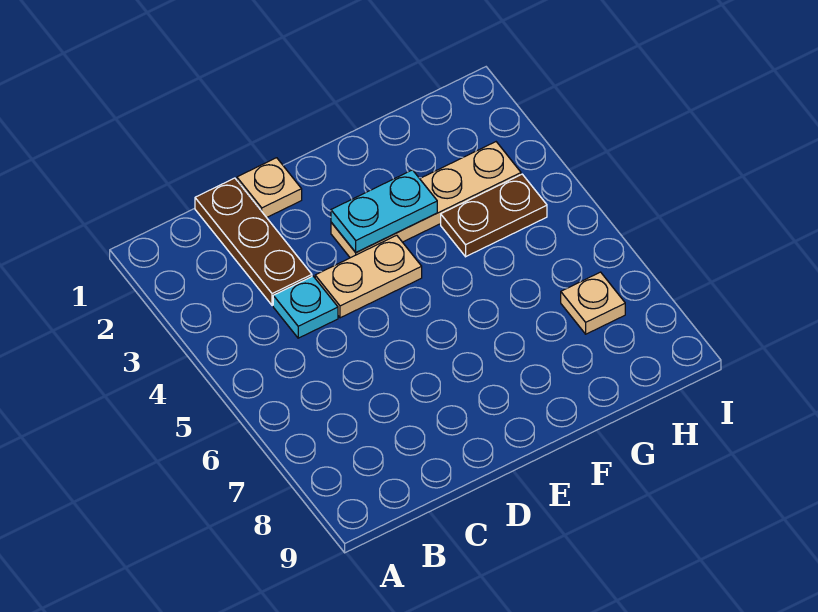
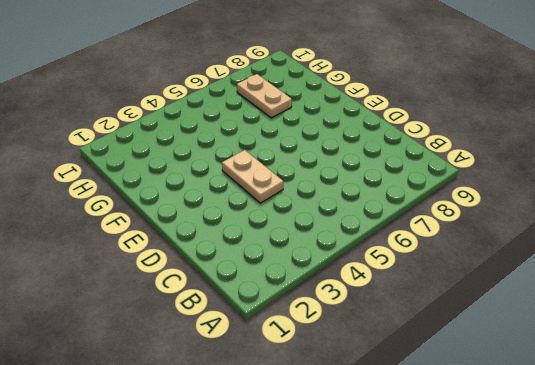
tan 1x2 plate [237,74,292,118] -> tan 1x1 plate [561,272,625,334]
none -> brown 1x3 plate [195,178,312,306]
none -> cyan 1x1 plate [273,276,338,338]

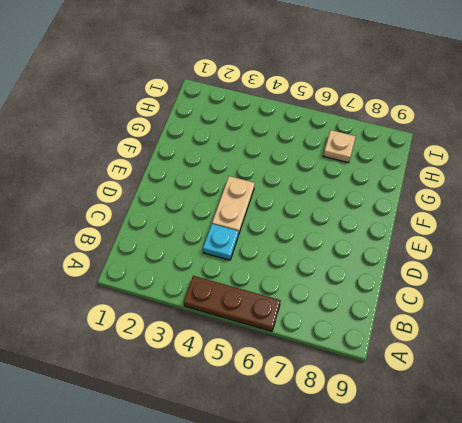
brown 1x3 plate [184,276,281,331] -> brown 1x3 plate moved to [195,178,312,306]
none -> tan 1x1 plate [237,158,302,218]
none -> tan 1x4 plate [331,142,521,258]

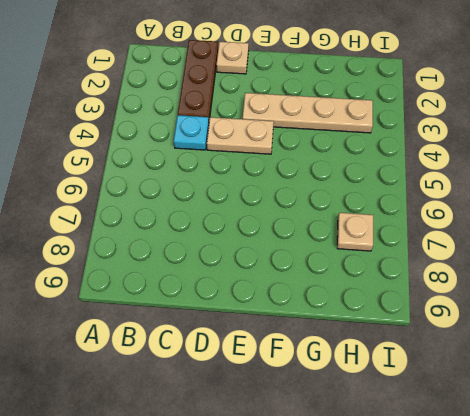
none -> brown 1x2 plate [441,174,547,257]
none -> cyan 1x2 plate [331,170,437,252]

